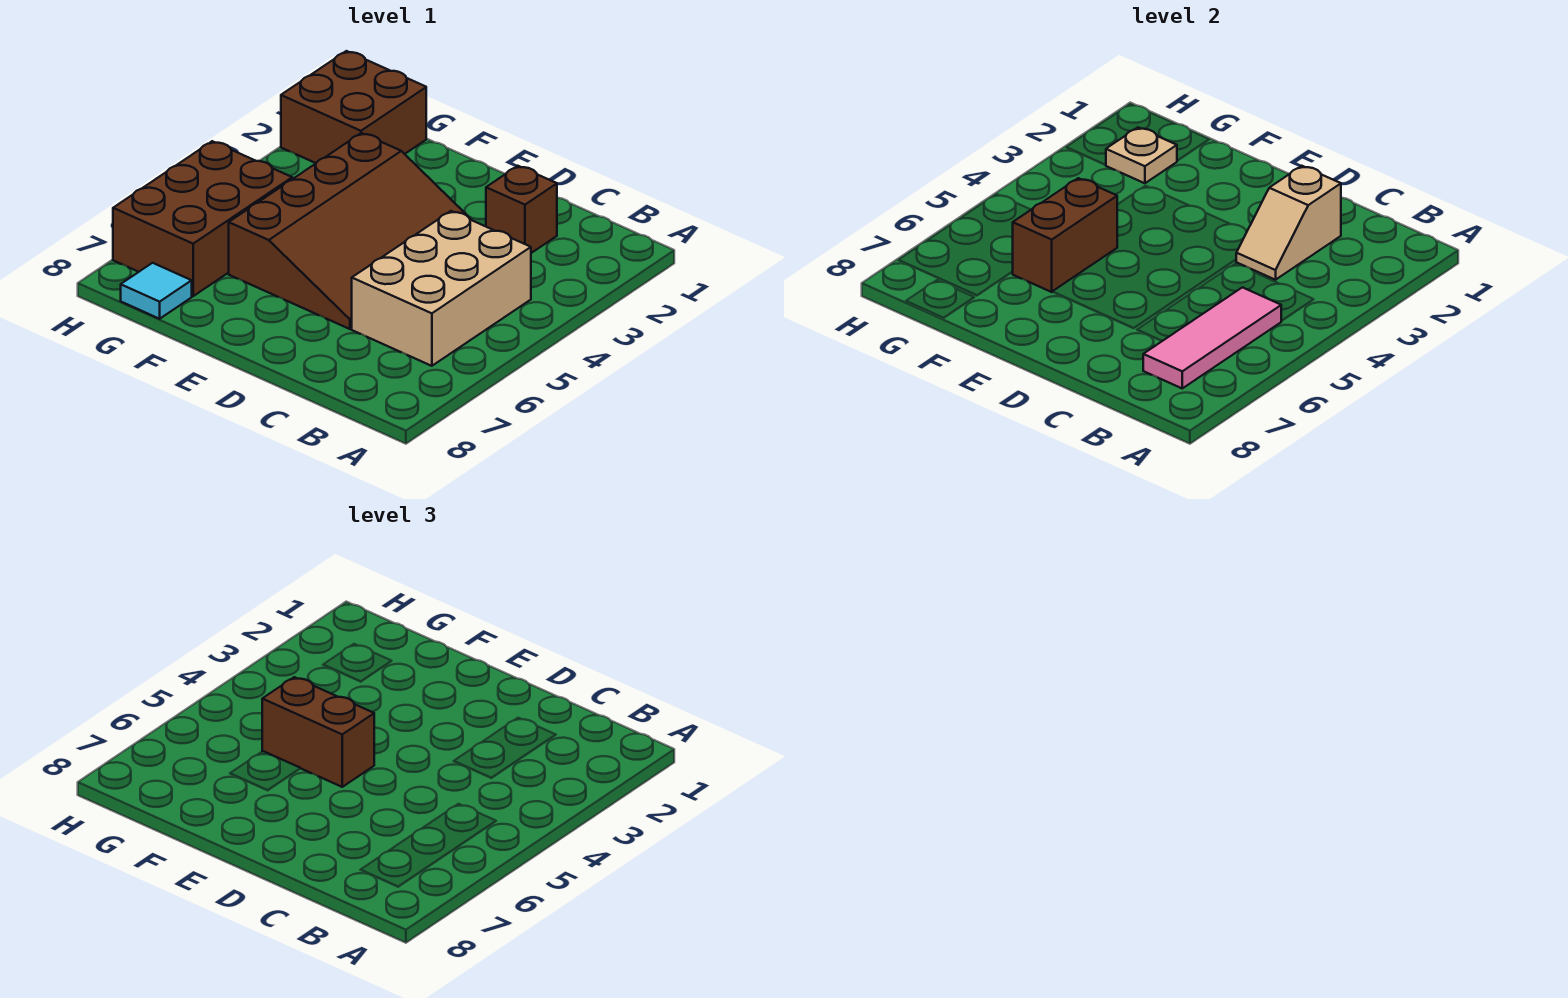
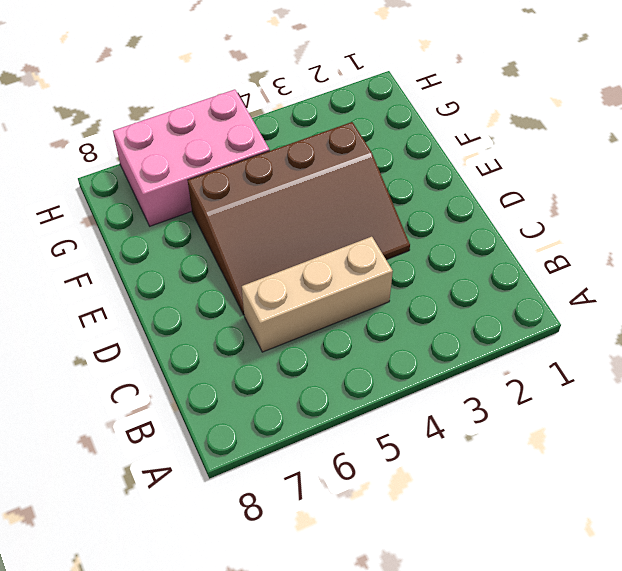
tan 1x3 brick [242,237,393,352] -> tan 2x3 brick [352,211,531,366]
pink 2x3 brick [113,89,270,226] -> brown 2x3 brick [113,141,292,296]
none -> brown 1x1 brick [486,166,557,253]
none -> brown 2x2 brick [281,51,426,163]

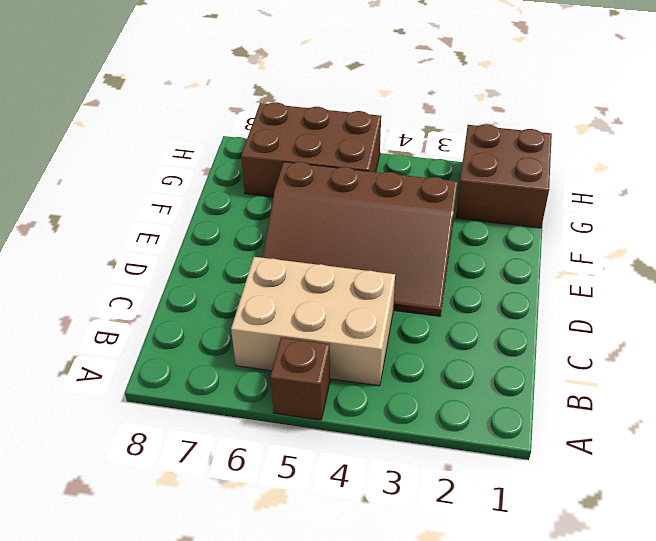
brown 1x1 brick [270,337,330,420] -> brown 1x1 brick moved to [486,166,557,253]
none -> cyan 1x1 tile [121,263,192,319]
none -> pink 1x3 tile [1143,287,1281,388]

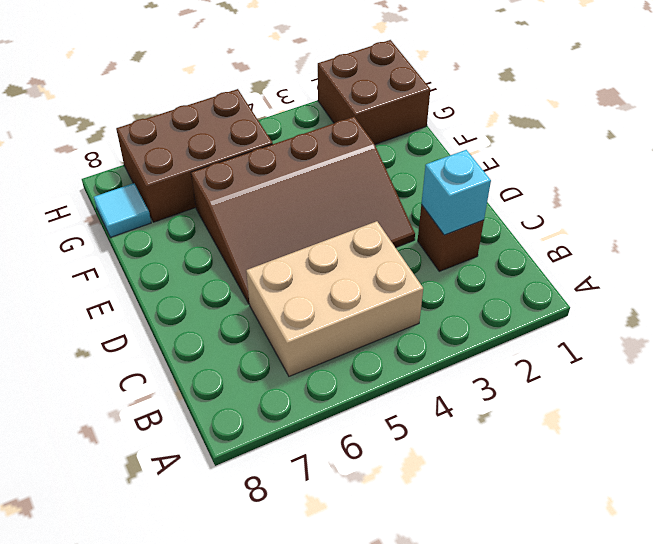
cyan 1x1 brick [421,150,491,235] -> tan 1x2 slope [1236,166,1341,280]
none -> pink 1x3 tile [1143,287,1281,388]
none -> brown 1x2 brick [1013,178,1117,292]

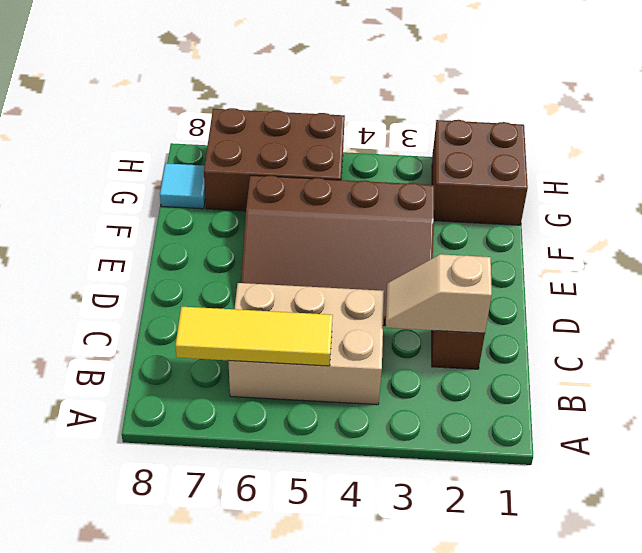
yellow 1x3 tile [175,307,333,366] -> pink 1x3 tile [1143,287,1281,388]
none -> brown 1x2 brick [1013,178,1117,292]
none -> tan 1x1 plate [1106,128,1177,183]

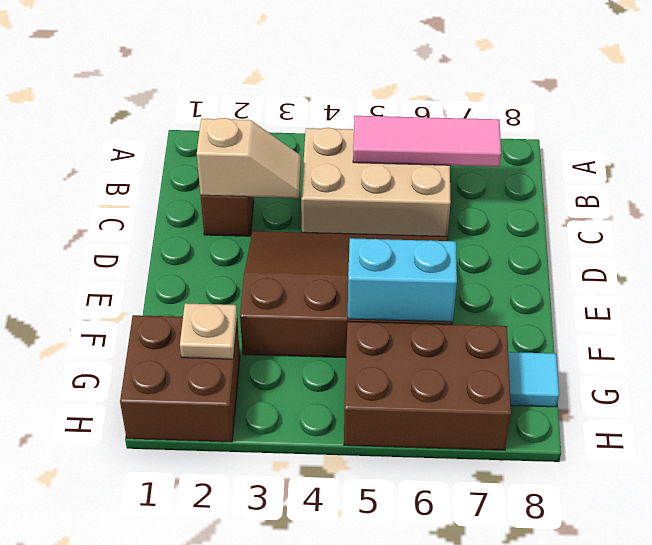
cyan 1x2 brick [348,238,457,322] -> brown 1x2 brick [1013,178,1117,292]
none -> brown 1x2 brick [262,677,374,787]

